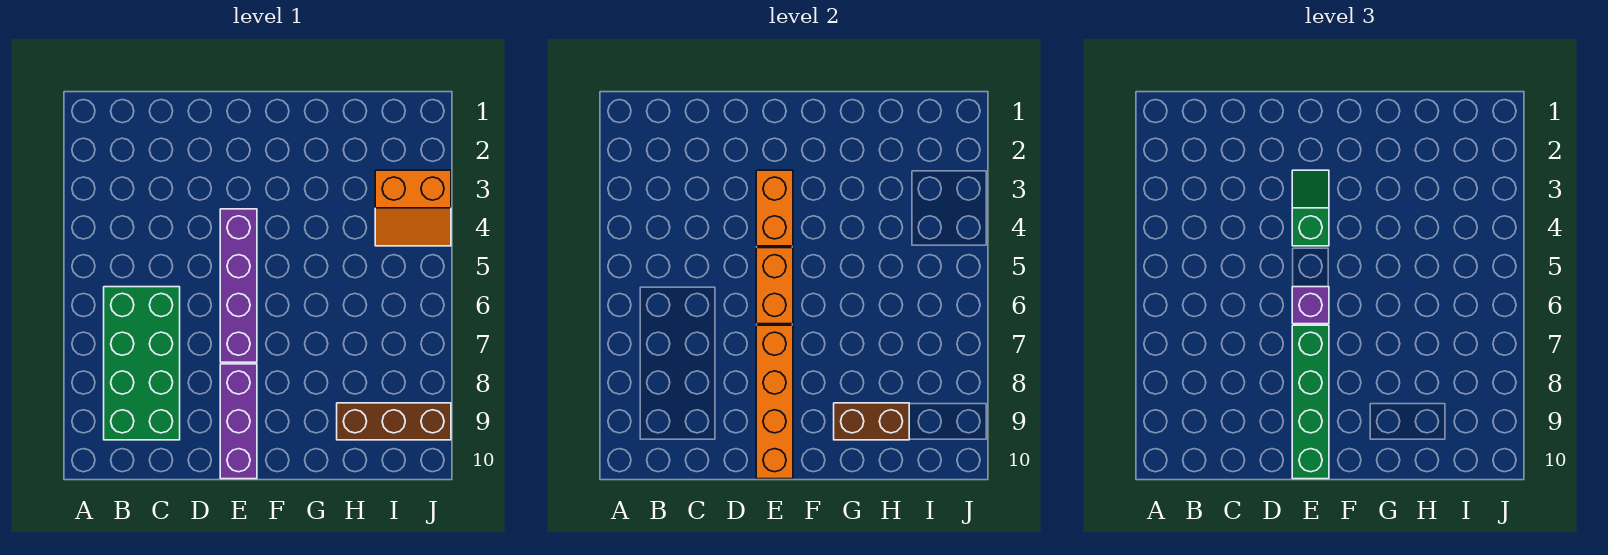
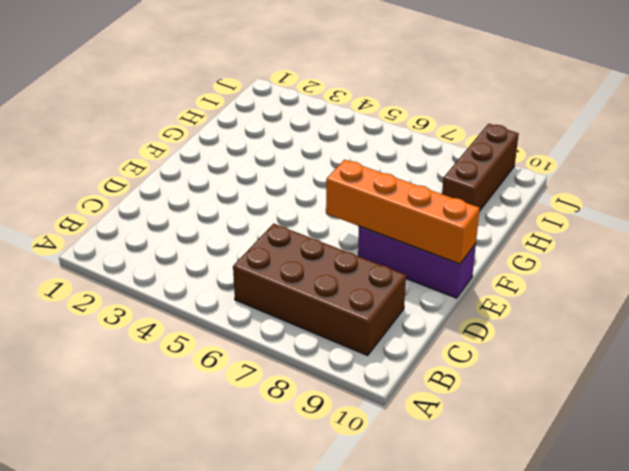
brown 2x4 brick [233,224,406,355] -> green 2x4 brick [104,287,180,440]
none -> purple 1x4 brick [220,209,257,362]
none -> orange 2x2 slope [375,170,451,246]
none -> orange 1x2 brick [756,170,793,246]

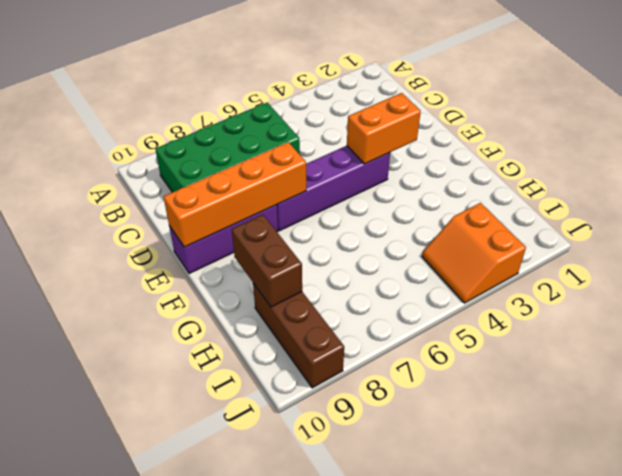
none -> orange 1x2 brick [756,248,793,324]
none -> green 1x2 slope [1292,170,1329,246]
none -> purple 1x1 brick [1292,287,1329,324]

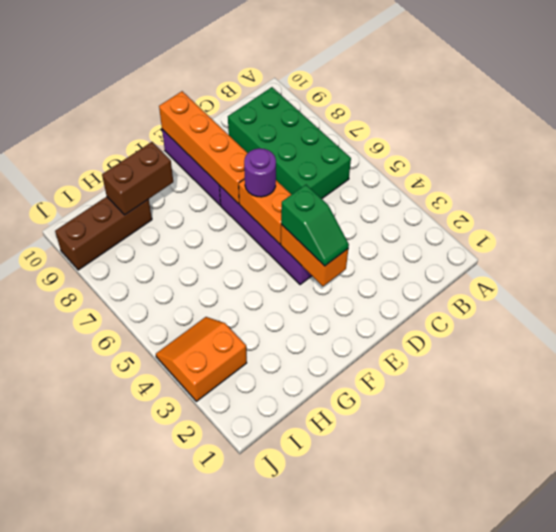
purple 1x1 round brick [244,148,276,197] -> purple 1x1 brick [1292,287,1329,324]
none -> green 1x4 brick [1292,325,1329,479]

